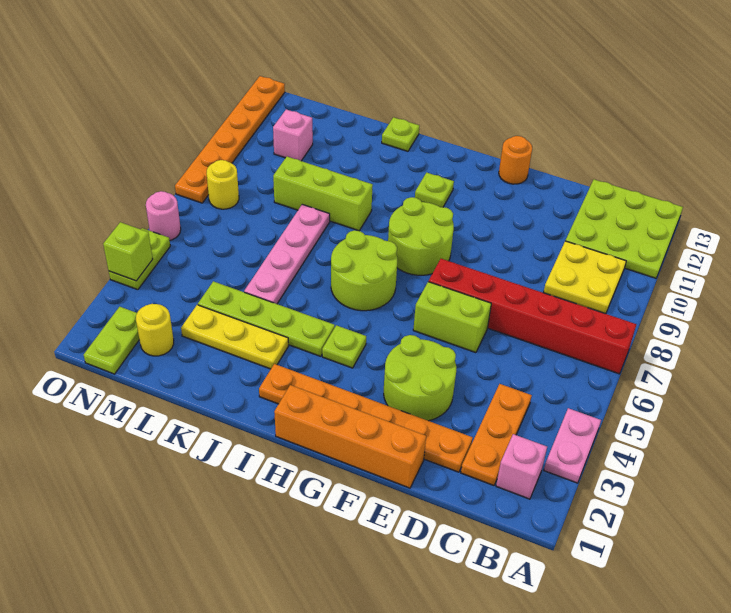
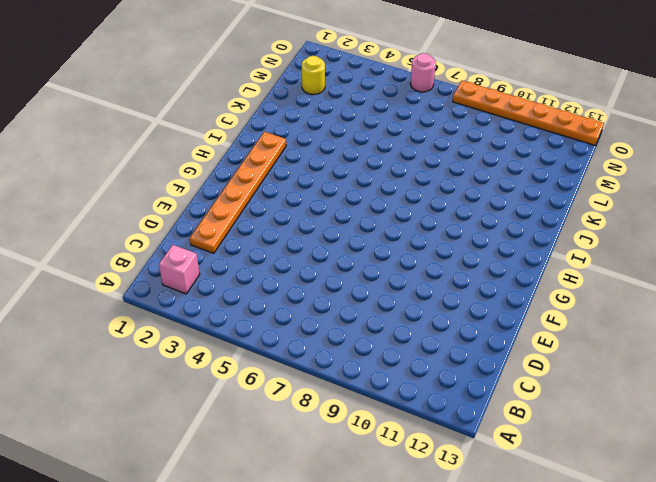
none -> pink 1x2 plate [544,408,601,483]
none -> red 1x6 brick [429,259,636,374]
none -> lime 3x3 plate [565,179,683,278]

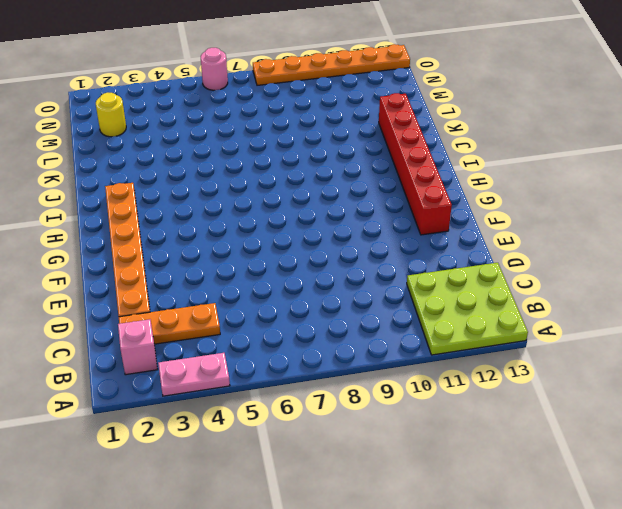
red 1x6 brick [379,93,452,235] -> red 1x6 brick moved to [429,259,636,374]
none -> yellow 2x2 plate [543,241,626,314]
none -> orange 1x4 brick [274,385,426,488]
none -> lime 2x2 round brick [384,335,456,421]

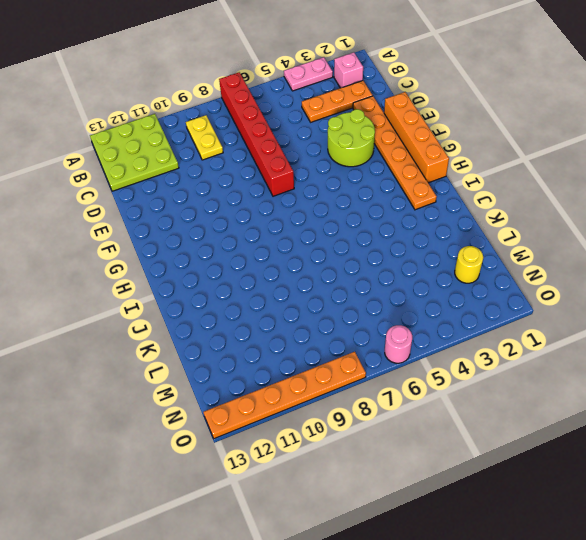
yellow 1x2 plate [186,115,223,160] -> yellow 2x2 plate [543,241,626,314]
none -> lime 1x2 brick [413,282,491,353]
none -> orange 1x1 round brick [499,136,532,184]
none -> lime 2x2 round brick [388,197,454,275]

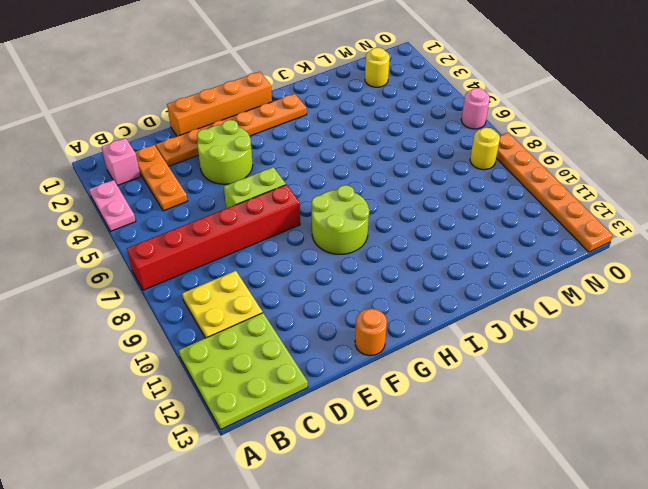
none -> lime 1x1 plate [322,325,366,368]
none -> lime 2x2 round brick [331,230,397,311]
none -> lime 1x1 plate [415,173,454,207]

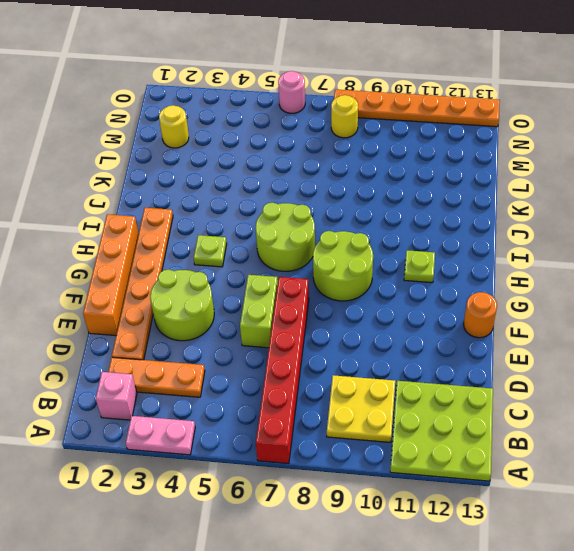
none -> lime 1x4 plate [198,281,335,356]
none -> yellow 1x3 plate [181,305,289,369]
none -> lime 1x3 brick [273,157,373,231]

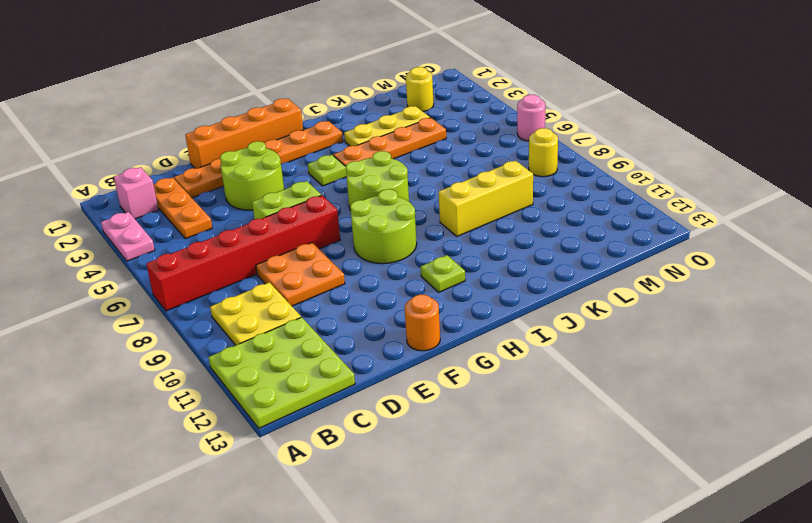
orange 2x2 plate [256,243,345,306] -> none
orange 1x4 plate [334,118,446,166] -> lime 1x4 plate [198,281,335,356]
yellow 1x3 brick [439,161,533,236] -> lime 1x3 brick [273,157,373,231]
none -> lime 1x1 plate [382,117,419,151]
none -> pink 1x4 plate [244,204,330,304]
none -> pink 1x1 brick [273,109,313,161]

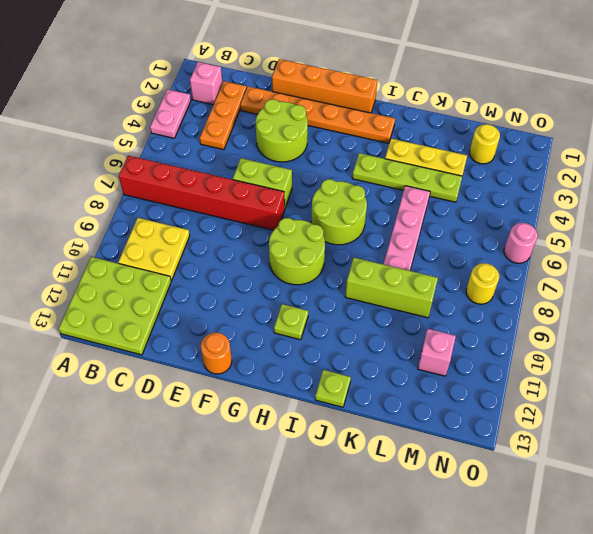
none -> lime 1x1 plate [322,325,366,368]
none -> lime 1x2 plate [84,307,139,374]
none -> lime 1x2 plate [109,228,170,290]

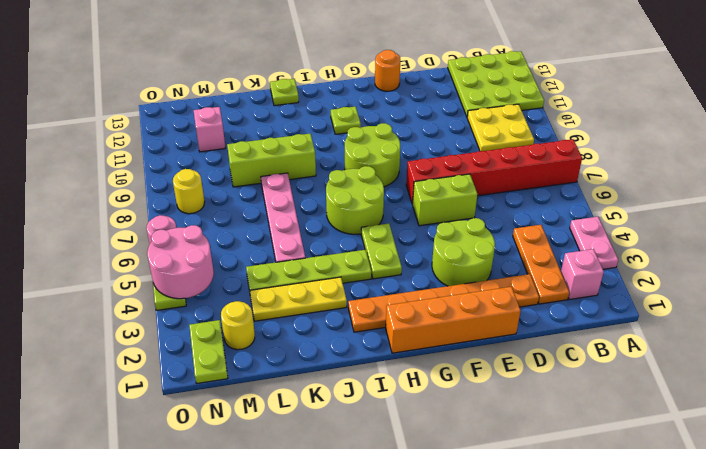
lime 1x2 plate [361,223,402,279] -> lime 1x1 plate [322,325,366,368]
pink 2x2 round brick [147,225,214,299] -> lime 1x1 brick [103,222,153,281]
none -> orange 1x6 plate [175,76,285,203]

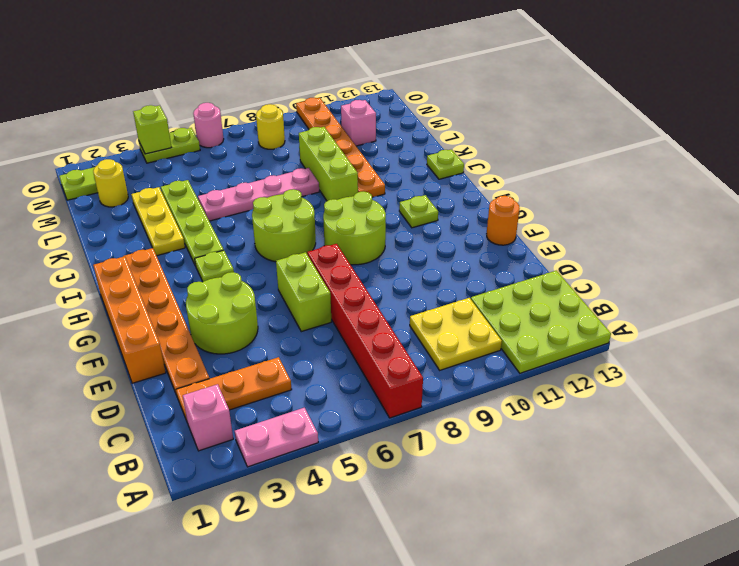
orange 1x6 plate [296,98,385,198] -> orange 1x6 plate turned to [175,76,285,203]

